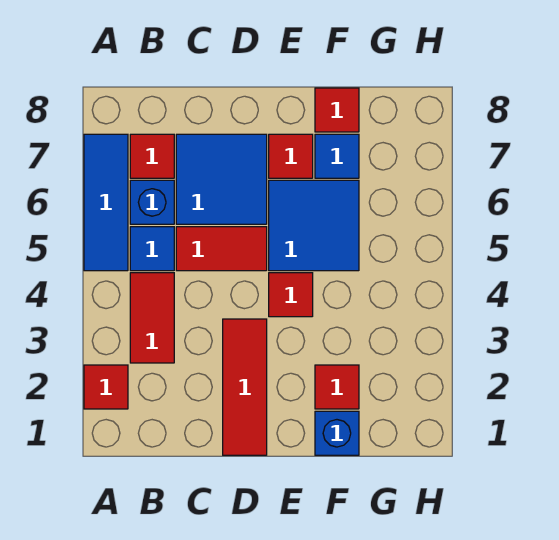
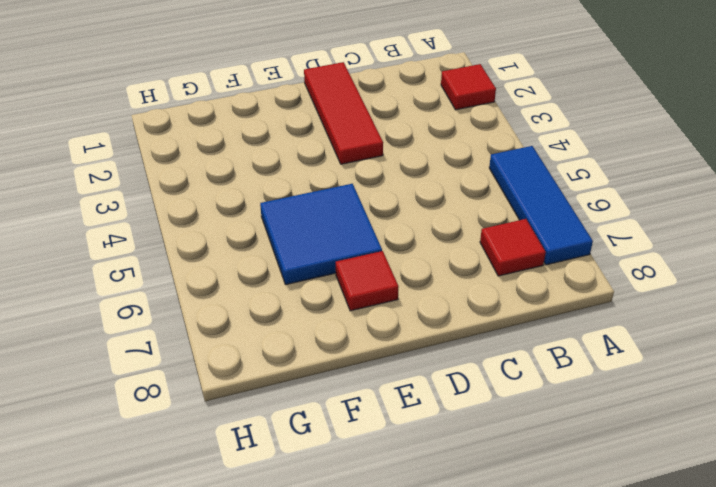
none -> red 1x2 tile [130,273,174,363]
none -> blue 1x1 tile [130,227,174,271]
none -> blue 1x1 brick [130,180,174,224]

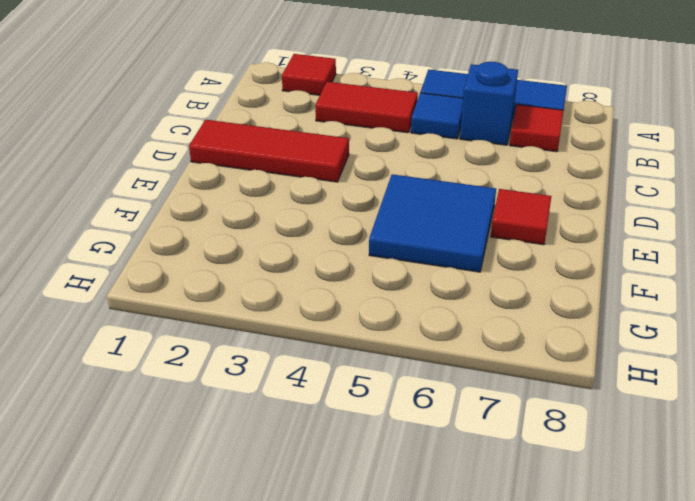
none -> red 1x2 tile [176,227,267,271]
none -> blue 2x2 tile [176,134,267,224]
none -> red 1x1 tile [269,273,313,317]

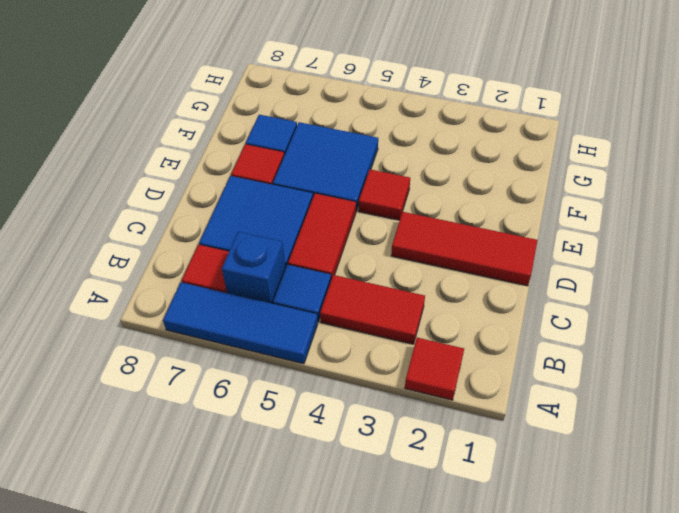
none -> blue 1x1 brick [315,411,359,455]
none -> red 1x1 tile [315,365,359,409]
none -> red 1x1 tile [315,88,359,132]

